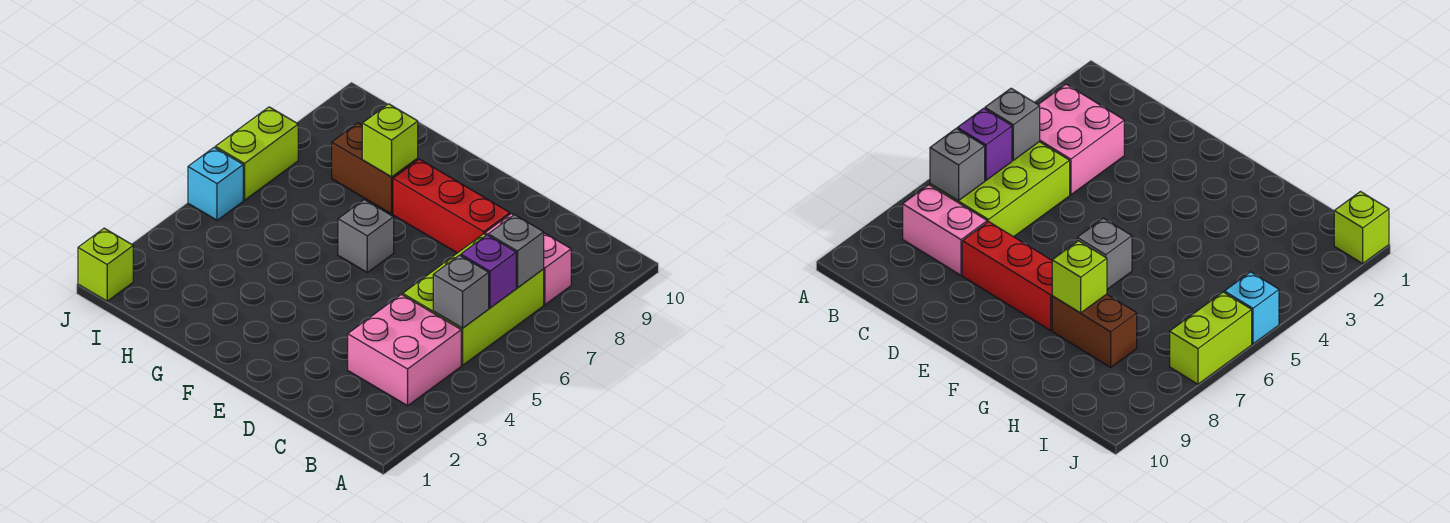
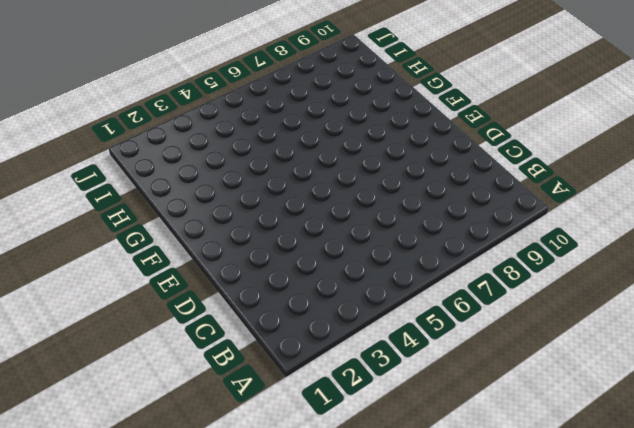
none -> pink 2x2 brick [348,294,461,406]
none -> lime 2x3 brick [403,234,544,365]
none -> pink 1x2 brick [485,214,571,305]

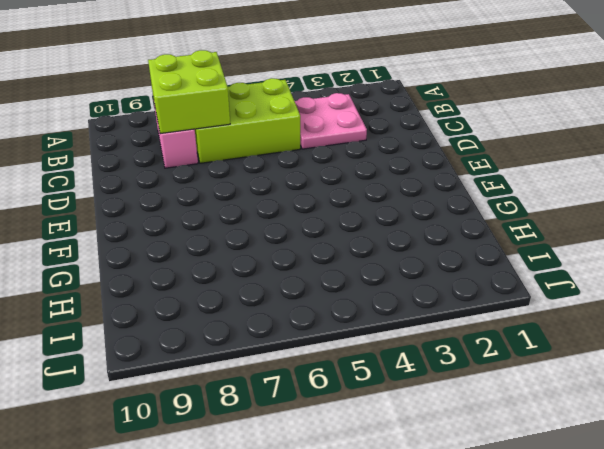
pink 2x2 plate [295,93,367,149] -> pink 2x2 brick [348,294,461,406]
lime 2x2 brick [148,50,230,134] -> grey 1x1 brick [488,215,544,288]
none -> red 1x3 brick [393,159,510,253]
none -> grey 1x1 brick [338,200,394,272]
none -> brown 1x2 brick [332,123,418,214]

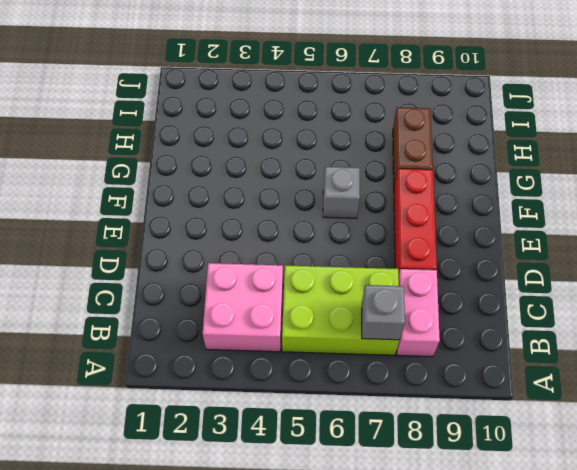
none -> lime 1x1 brick [78,228,133,301]
none -> cyan 1x1 brick [188,147,243,220]
none -> lime 1x2 brick [215,107,298,200]

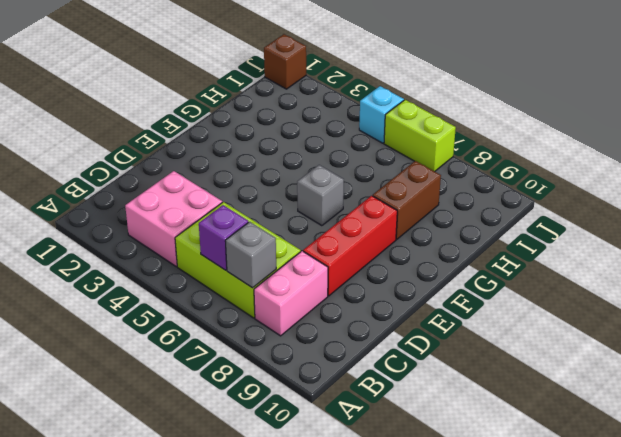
brown 1x1 brick [264,34,306,89] -> lime 1x1 brick [78,228,133,301]
none -> grey 1x1 brick [433,255,489,328]
none -> lime 1x1 brick [362,104,418,177]

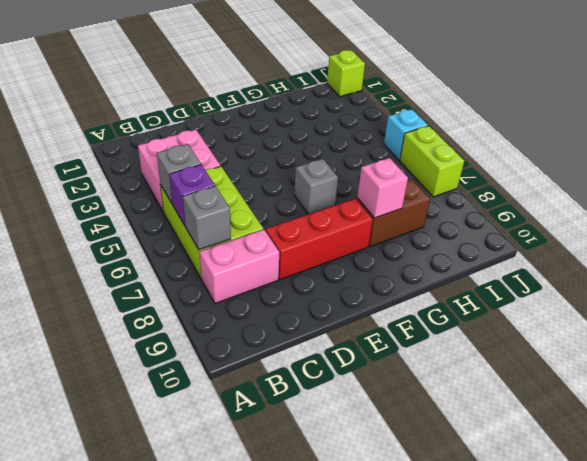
pink 1x1 brick [357,158,408,218] -> lime 1x1 brick [362,104,418,177]

